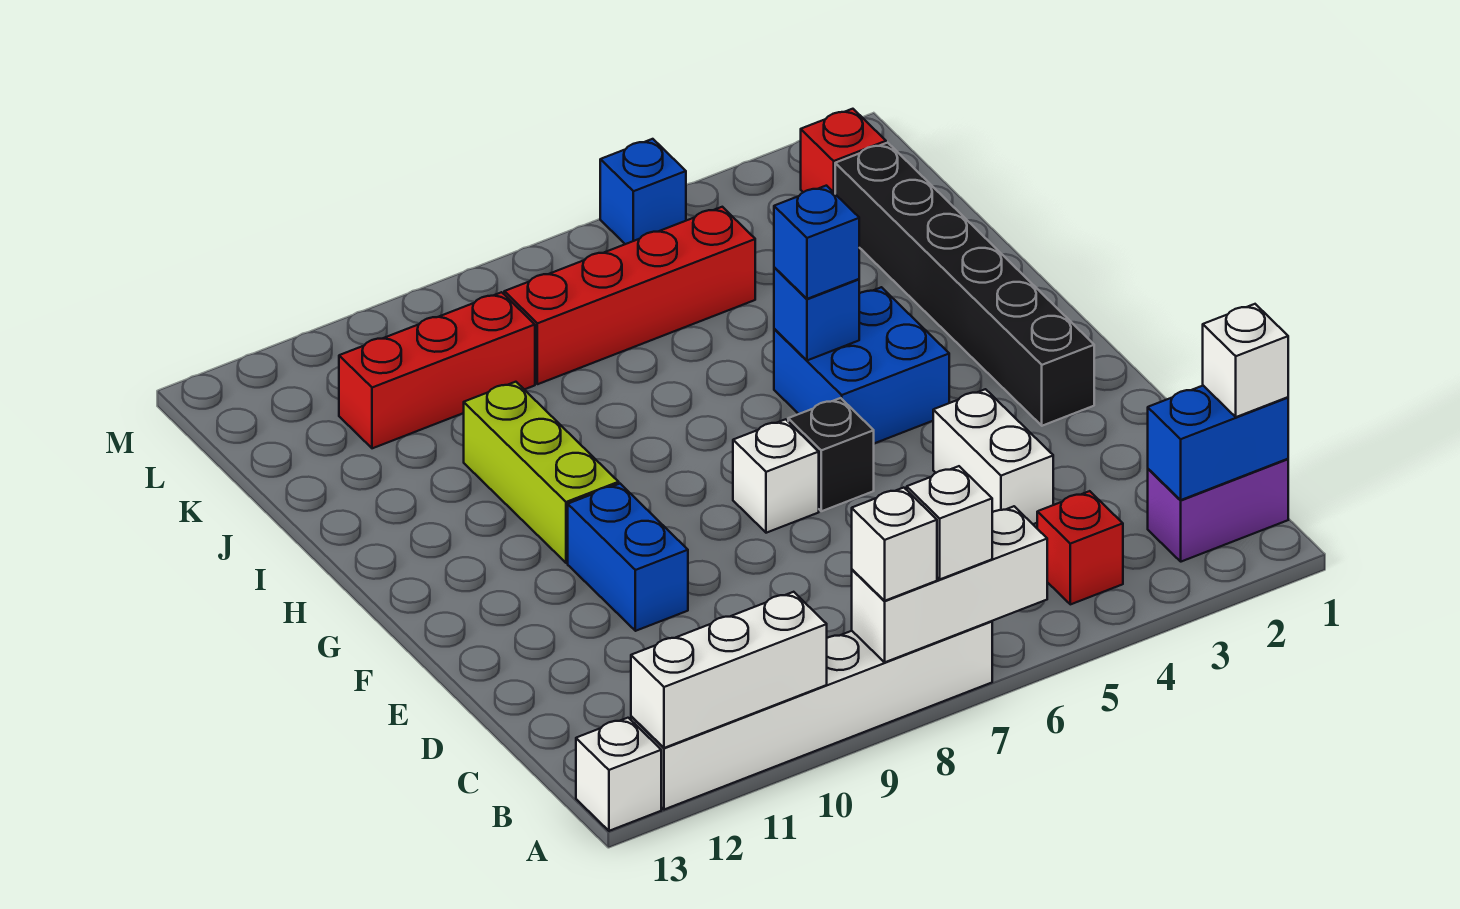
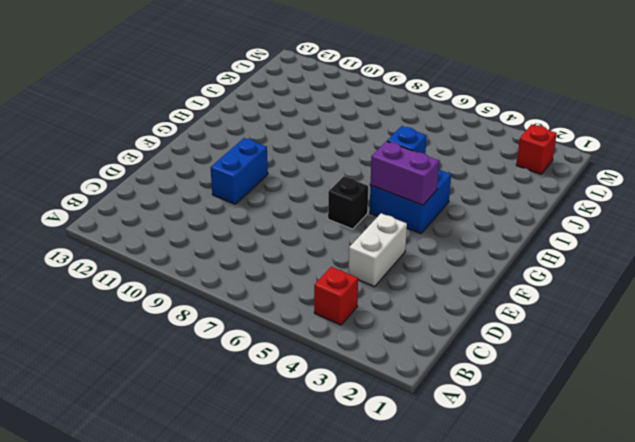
purple 1x2 brick [371,141,439,205] -> purple 1x2 brick moved to [1148,459,1288,562]
none -> white 1x6 brick [631,621,992,810]
none -> white 1x1 brick [576,718,661,831]
none -> black 1x6 brick [835,143,1094,426]

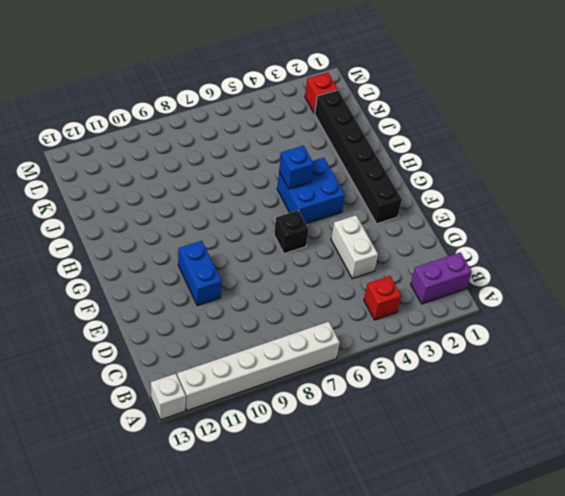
none -> white 1x1 brick [733,419,819,533]
none -> lime 1x3 brick [464,382,619,563]
none -> red 1x4 brick [504,207,755,384]

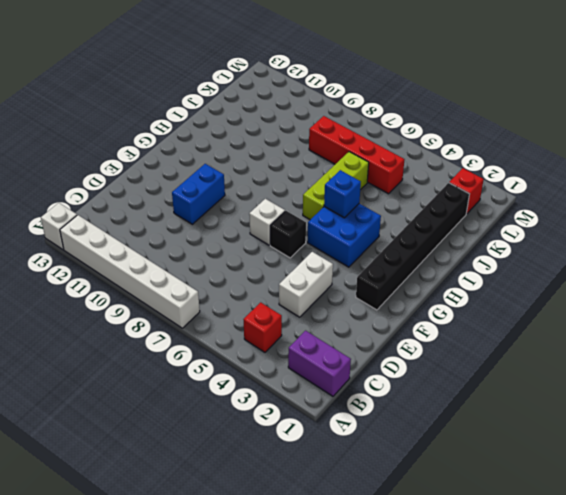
lime 1x3 brick [303,152,369,220] -> lime 1x3 brick moved to [464,382,619,563]
none -> red 1x3 brick [339,292,535,448]
none -> blue 1x1 brick [600,139,686,244]
none -> white 1x3 brick [852,506,1047,662]

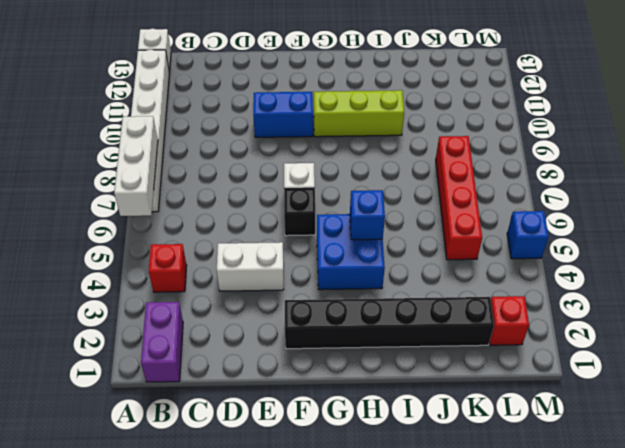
none -> red 1x3 brick [339,292,535,448]
none -> white 1x3 brick [631,592,827,748]
none -> blue 1x2 brick [1148,386,1288,500]

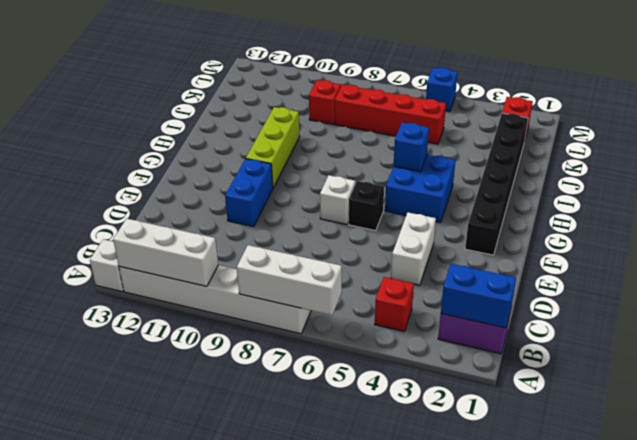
red 1x1 brick [309,80,341,125] -> red 1x3 brick [339,292,535,448]
none -> white 1x1 brick [907,466,992,579]
none -> white 1x1 brick [852,488,937,601]
none -> white 1x1 brick [1203,304,1288,417]

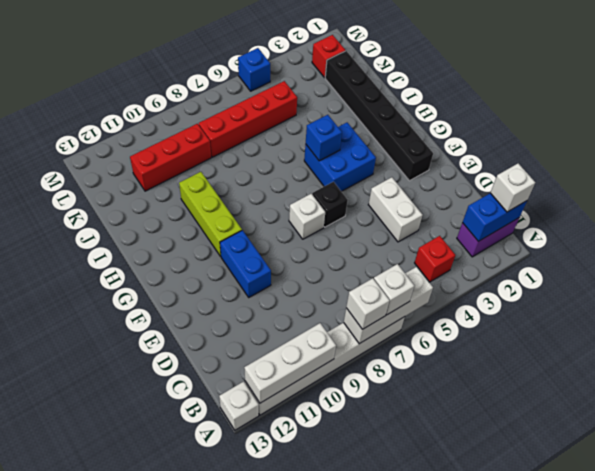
none -> blue 1x1 brick [774,186,859,299]

